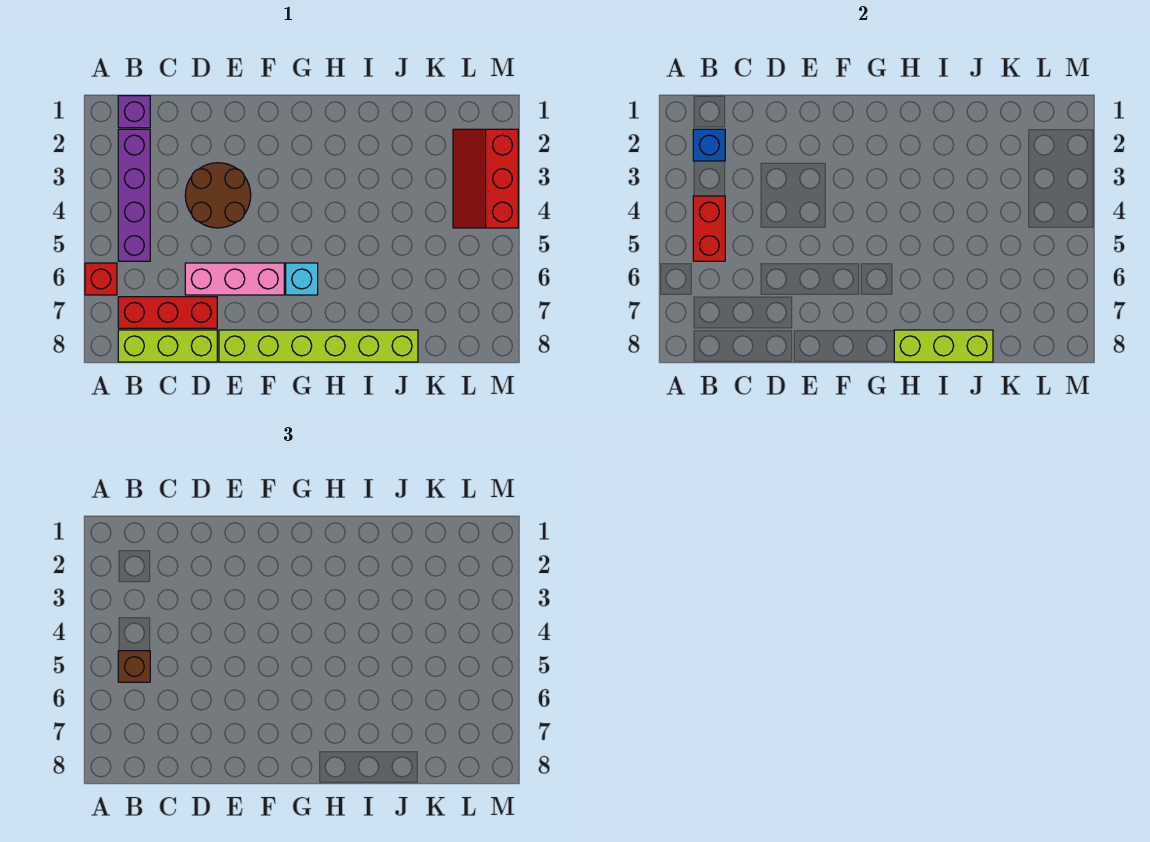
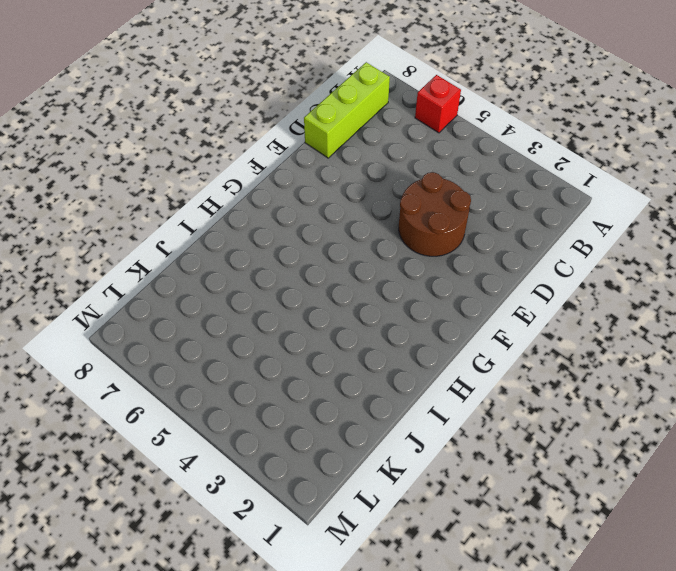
none -> purple 1x1 brick [118,96,150,128]
none -> purple 1x4 brick [118,129,150,261]
none -> red 1x3 brick [118,297,217,328]

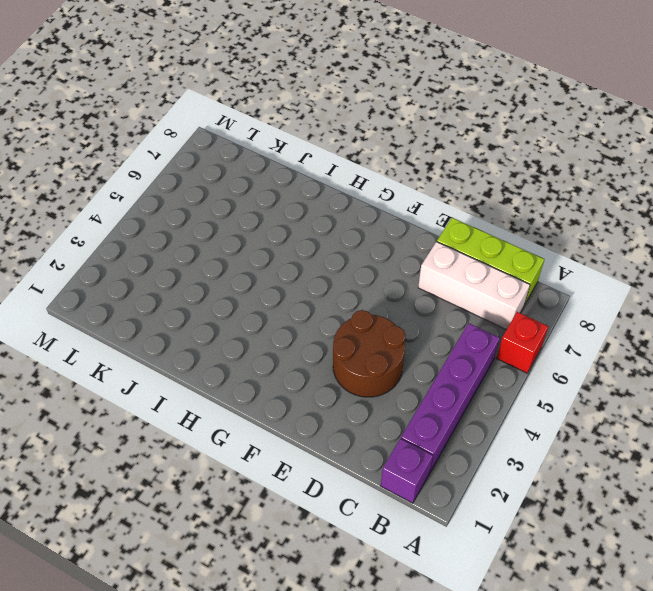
white 1x3 brick [418,242,530,330] -> red 1x3 brick [118,297,217,328]
none -> pink 1x3 brick [185,263,284,295]
none -> lime 1x6 brick [219,330,418,362]
none -> cyan 1x1 brick [286,263,318,295]

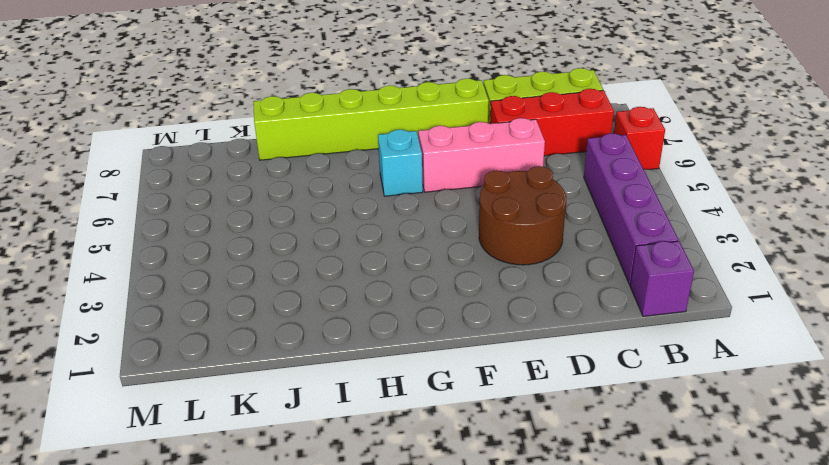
none -> red 2x3 slope [453,129,518,228]
none -> blue 1x1 brick [693,129,725,161]
none -> red 1x2 brick [693,196,725,261]

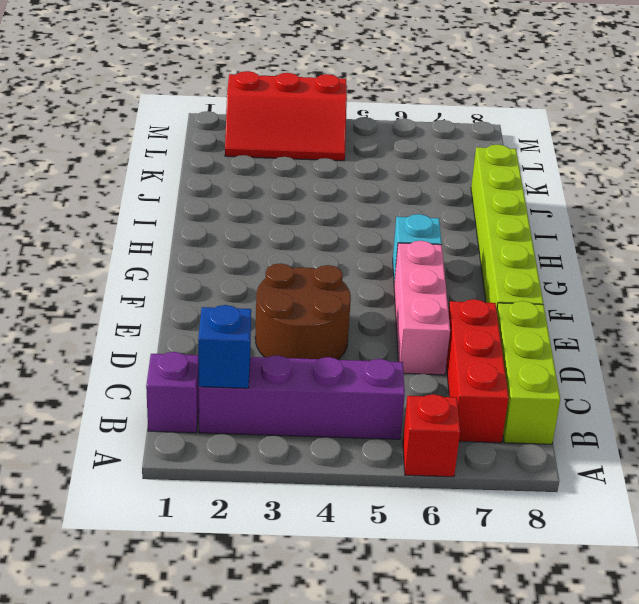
none -> red 1x2 brick [693,196,725,261]
none -> lime 1x3 brick [894,330,993,362]
none -> brown 1x1 brick [118,651,150,682]

